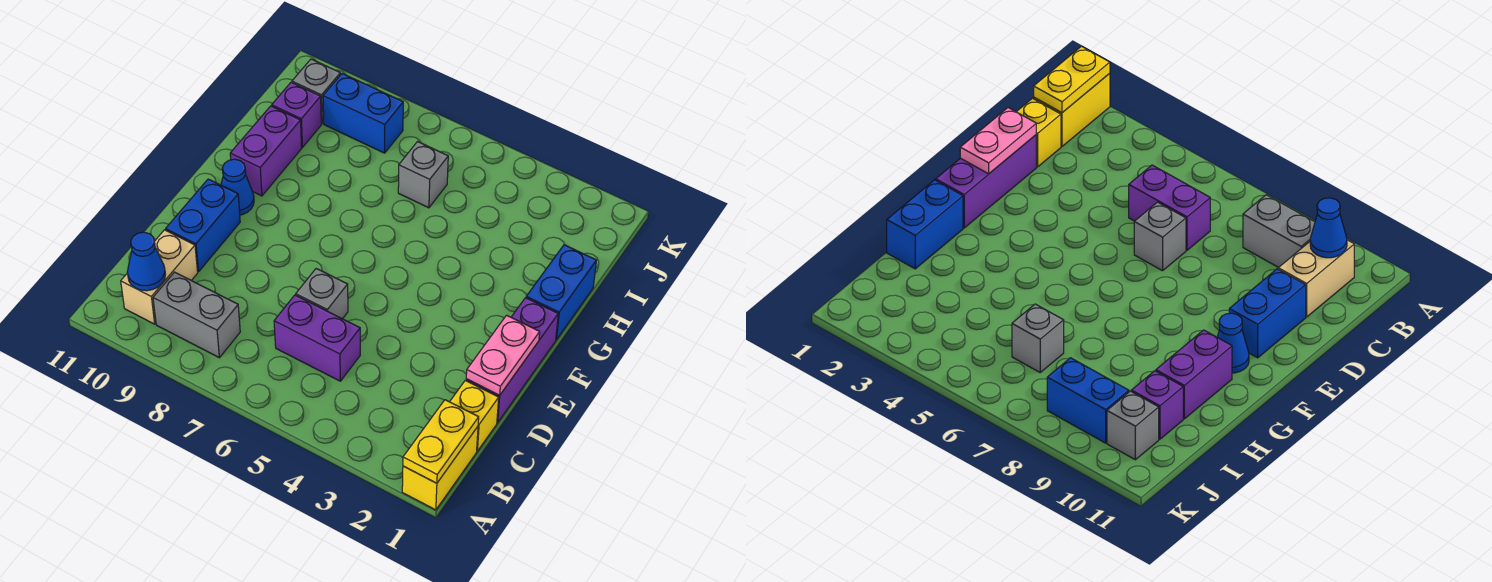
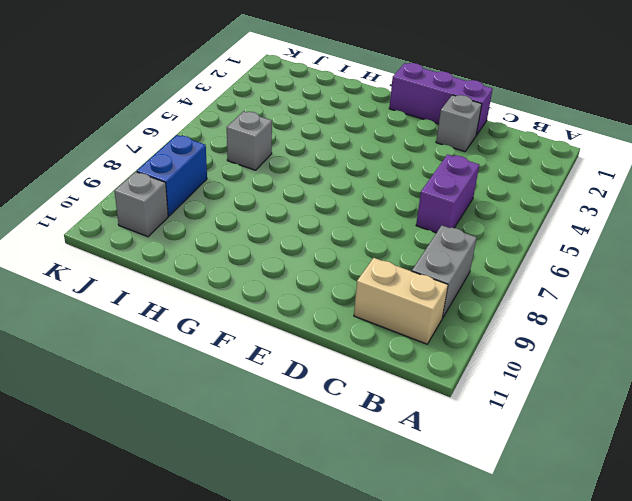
grey 1x1 brick [436,95,482,152] -> grey 1x1 brick moved to [296,269,348,319]
none -> yellow 1x2 brick [402,427,478,510]
none -> yellow 1x1 brick [450,380,499,451]
none -> blue 1x2 brick [166,179,240,272]

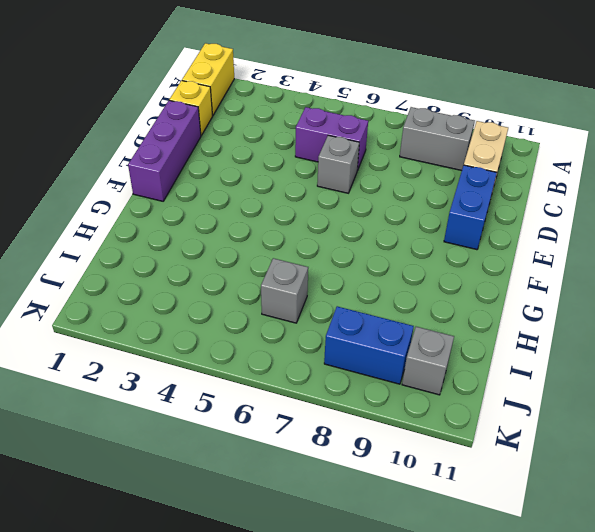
none -> blue 1x1 cone [221,159,254,215]
none -> blue 1x2 brick [526,245,596,340]
none -> purple 1x2 brick [230,106,302,196]

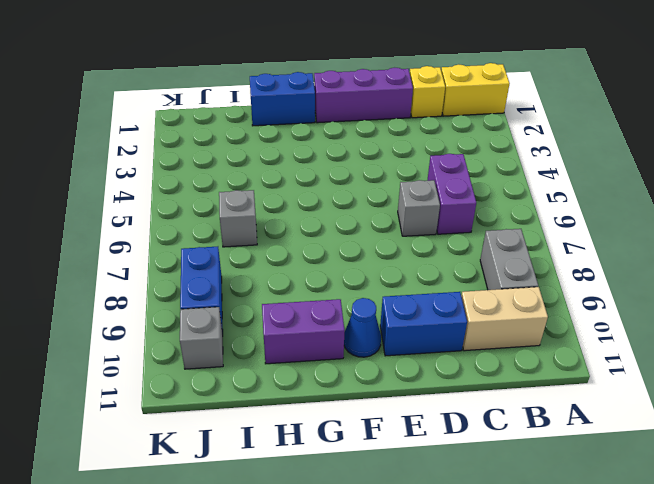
none -> purple 1x1 brick [272,82,321,147]
none -> yellow 1x2 plate [403,400,479,483]
none -> blue 1x1 cone [127,232,165,291]

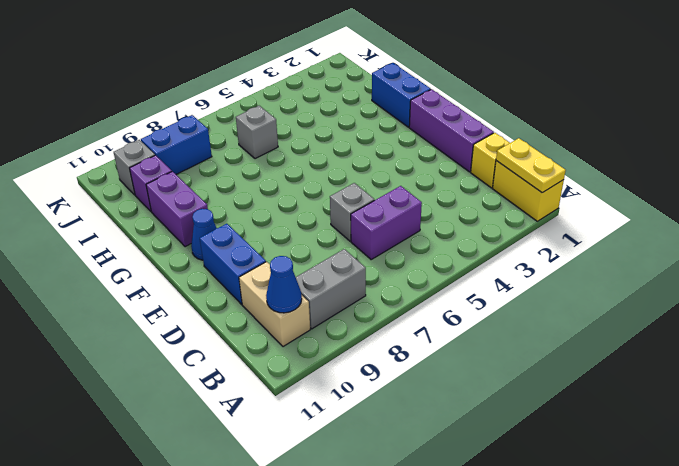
none -> pink 1x2 plate [466,315,540,395]

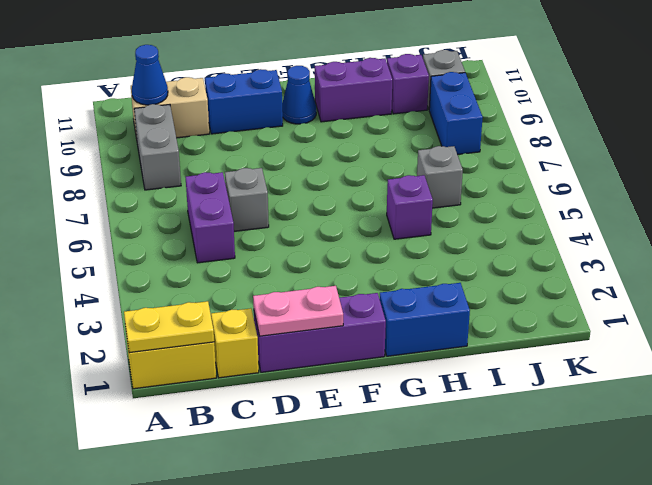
purple 1x1 brick [387,175,433,239] -> none

